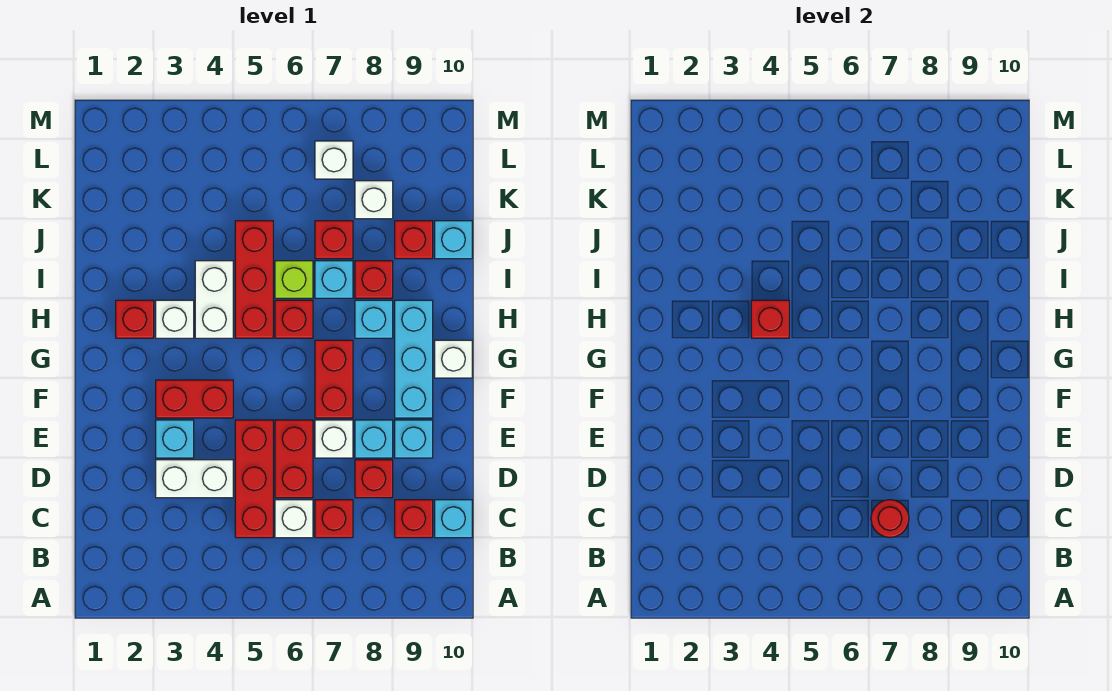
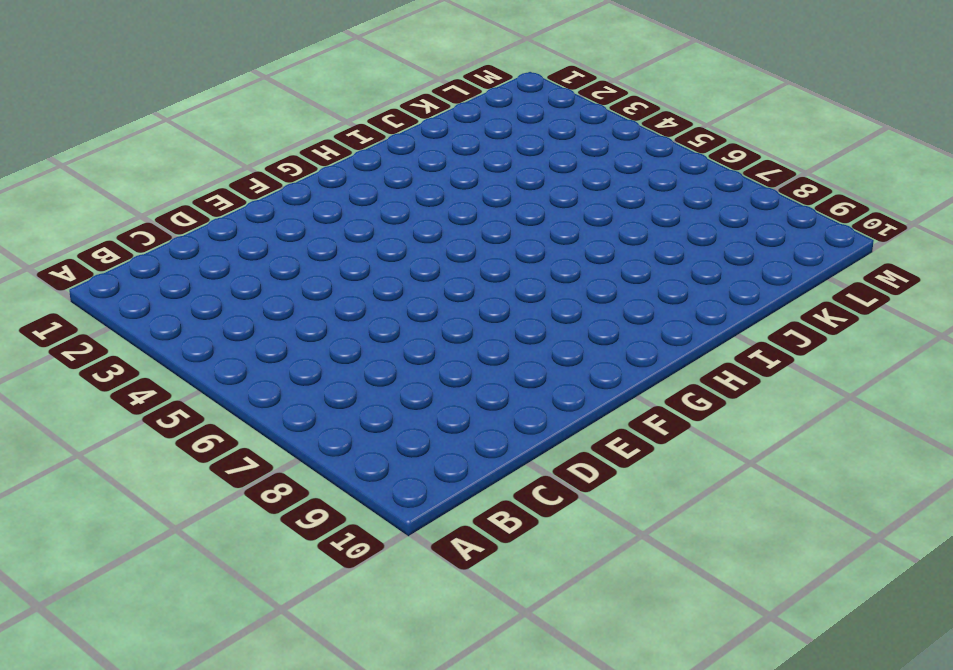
none -> red 1x3 brick [235,420,273,538]
none -> white 1x1 brick [275,500,313,538]
none -> red 1x1 brick [315,500,353,538]
none -> red 1x1 brick [395,500,433,538]

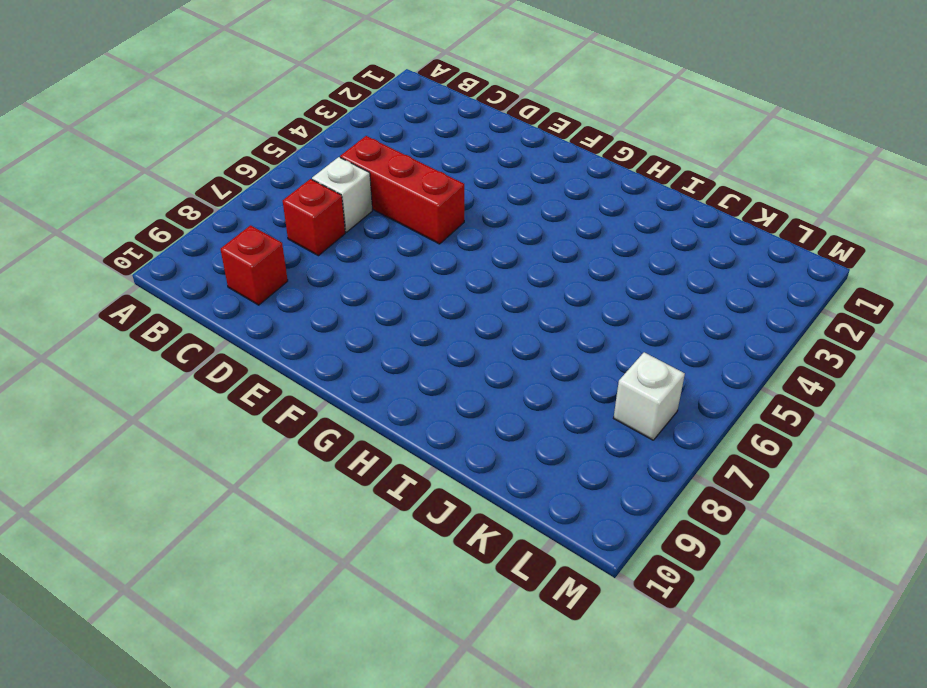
none -> cyan 1x1 brick [435,500,472,538]
none -> white 1x2 brick [156,460,233,498]
none -> red 1x2 brick [275,420,313,498]
none -> red 1x1 brick [355,460,393,498]

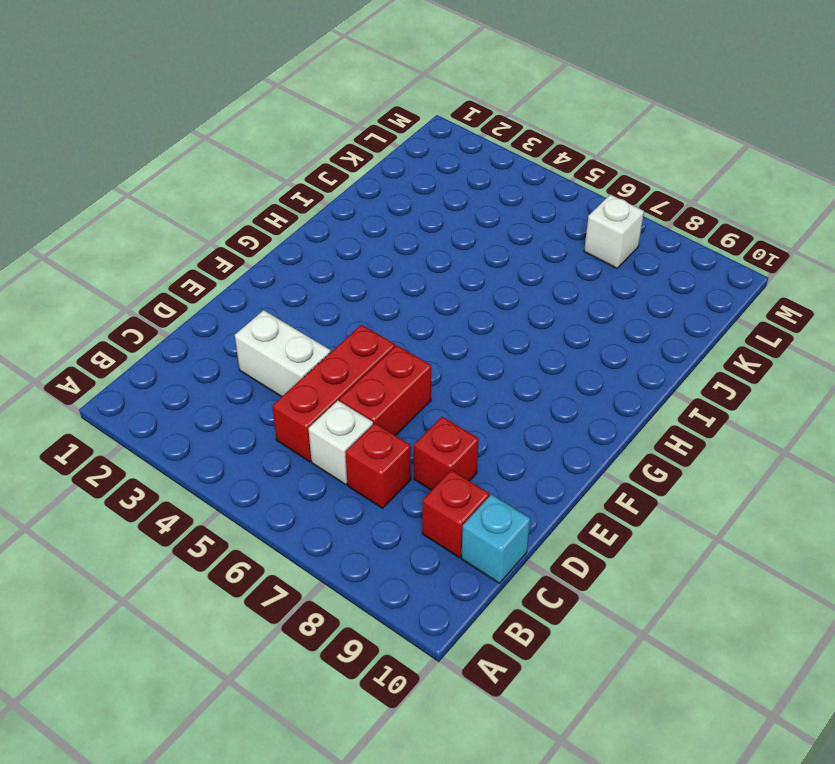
none -> cyan 1x1 brick [156,420,194,458]
none -> white 1x1 brick [315,420,353,458]
none -> cyan 1x1 brick [355,420,393,458]
none -> cyan 1x1 brick [395,420,433,458]

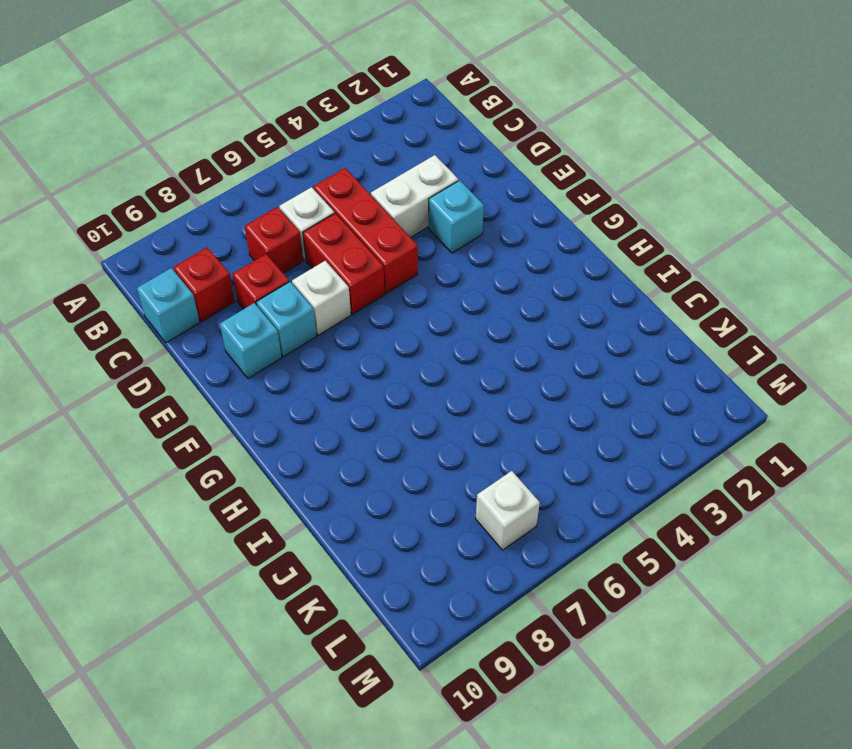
none -> red 1x2 brick [156,380,233,418]
none -> red 1x2 brick [315,340,353,418]
none -> cyan 1x3 brick [395,300,433,418]
none -> white 1x1 brick [435,340,472,378]

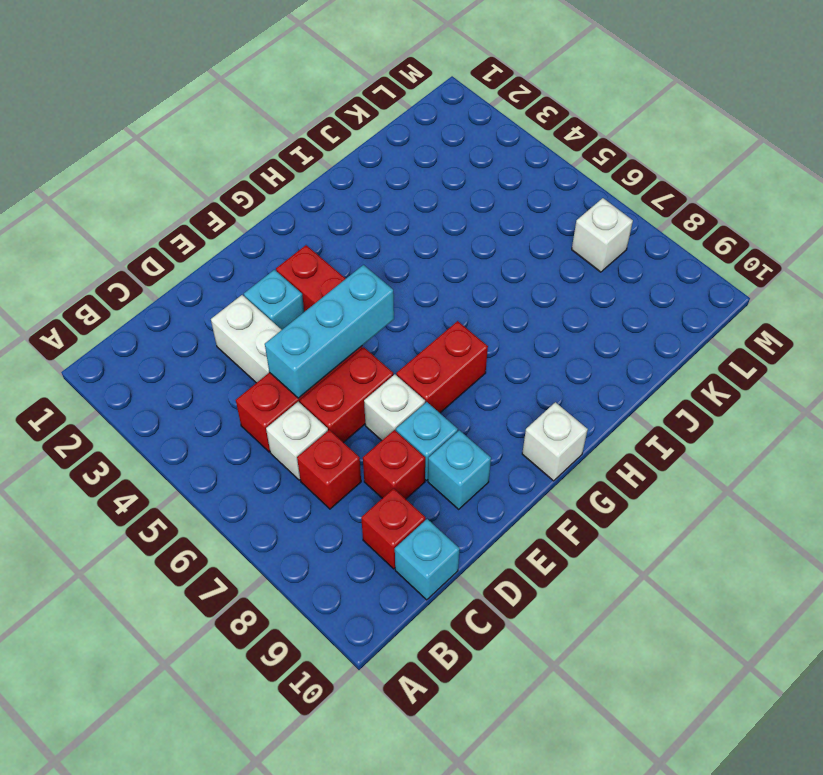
cyan 1x3 brick [265,265,394,398] -> cyan 1x3 brick moved to [395,300,433,418]
none -> red 1x1 brick [116,300,154,338]
none -> white 1x1 brick [156,300,194,338]
none -> white 1x2 brick [195,261,233,338]
none -> red 1x3 brick [235,221,273,338]

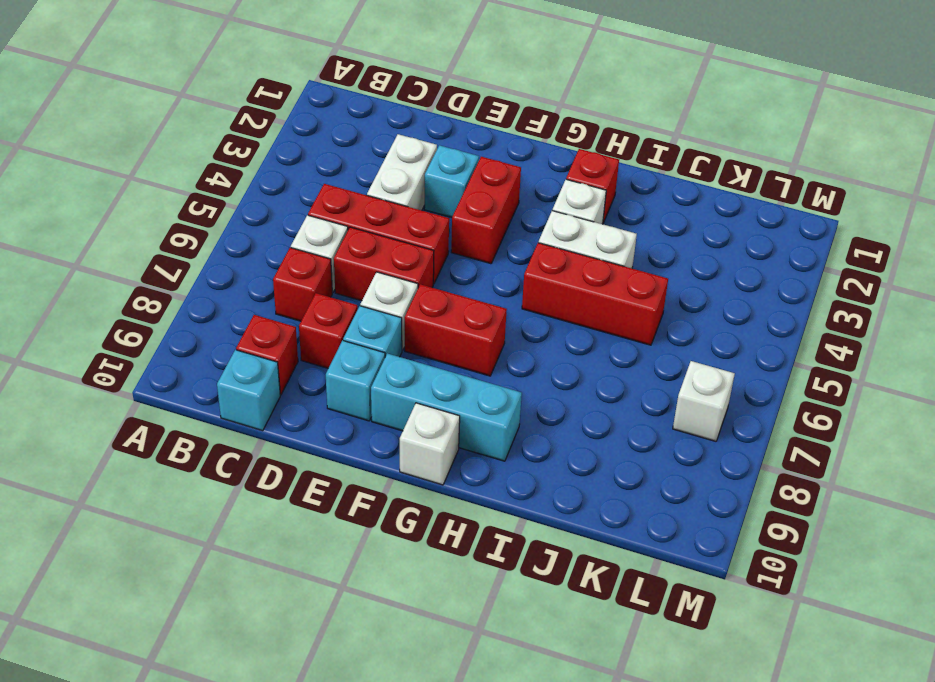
none -> red 1x1 brick [275,300,313,338]
none -> cyan 1x1 brick [355,300,393,338]
none -> lime 1x1 brick [275,261,313,298]
none -> cyan 1x1 brick [315,261,353,298]

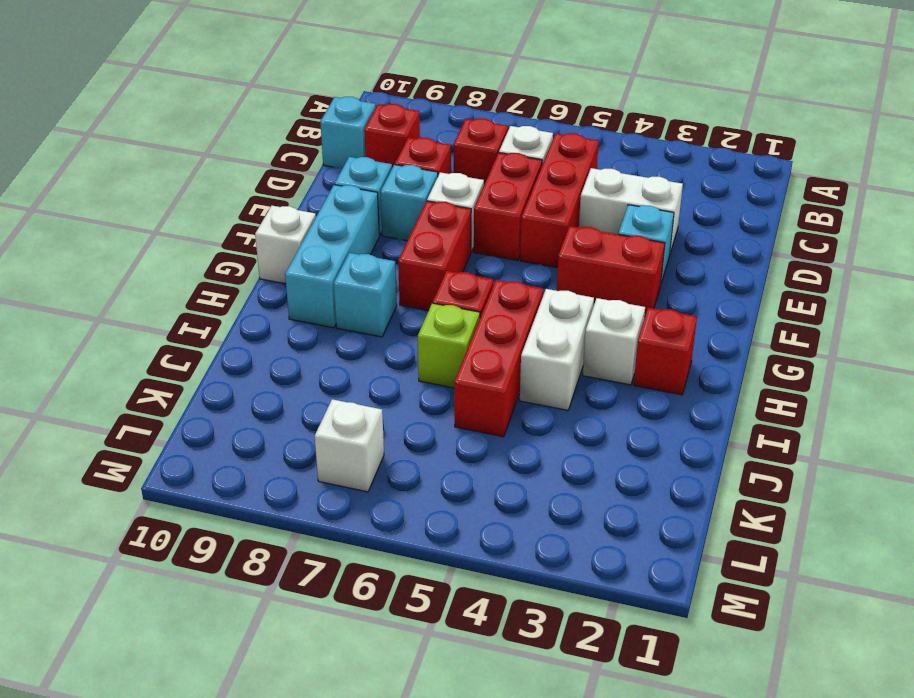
none -> cyan 1x1 brick [315,261,353,298]
none -> red 1x1 brick [355,261,393,298]
none -> red 1x1 brick [315,221,353,259]
none -> red 1x1 brick [395,221,433,259]

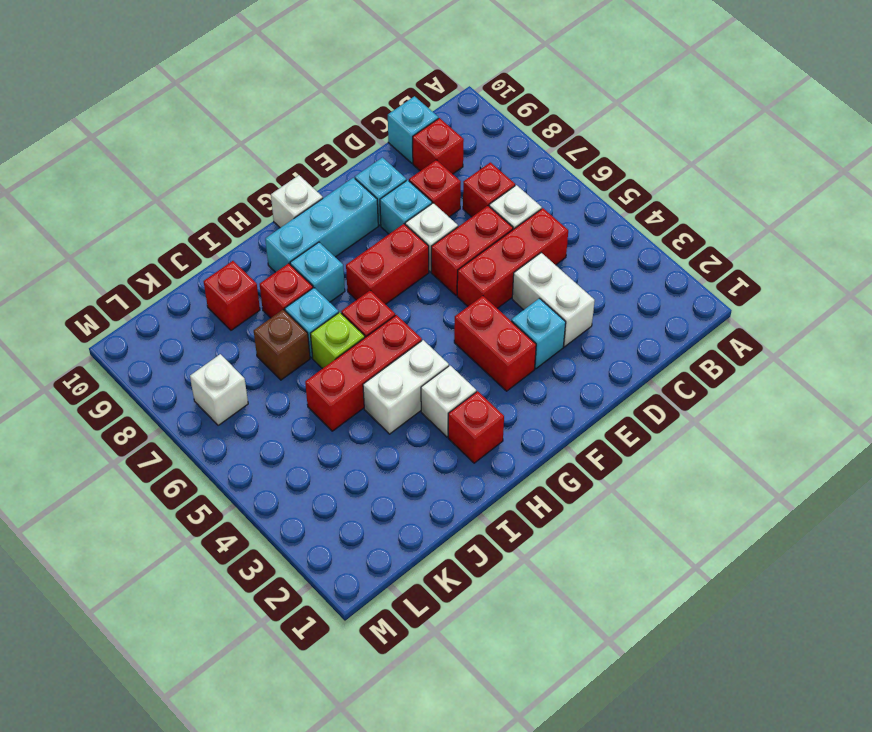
brown 1x1 brick [254,310,310,380] -> red 1x1 brick [315,221,353,259]
none -> cyan 1x1 brick [435,221,472,259]
none -> white 1x1 brick [355,181,393,219]
none -> red 1x1 round brick [871,500,909,537]
none -> red 1x1 brick [751,300,789,338]

